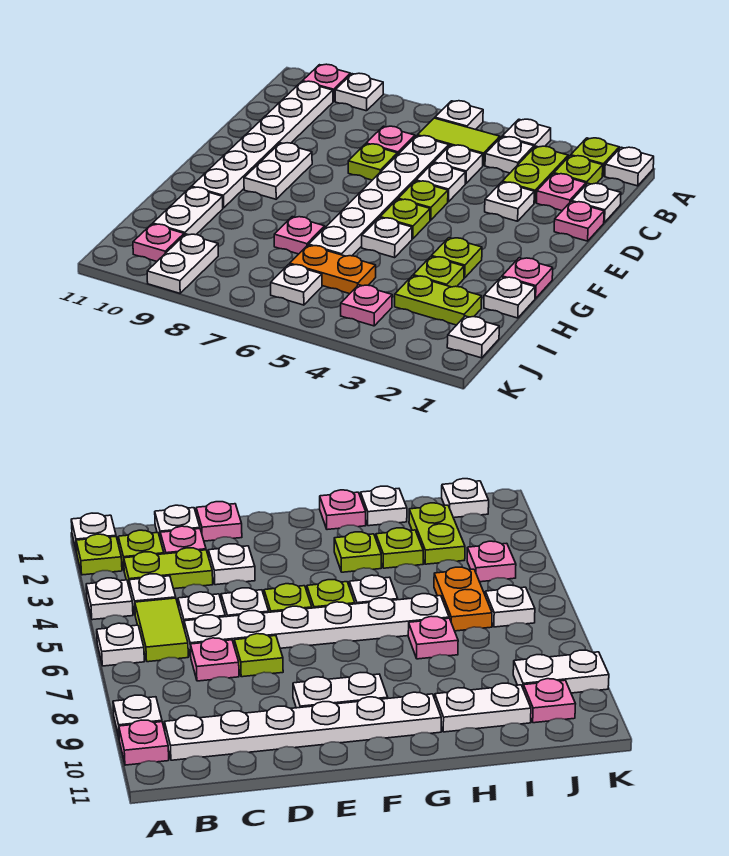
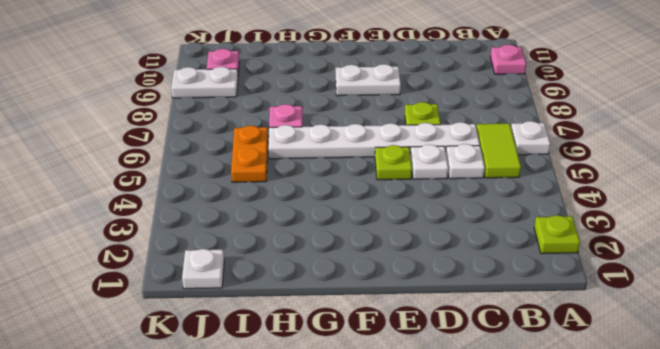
none -> white 1x1 plate [605,147,654,186]
none -> white 1x1 plate [502,119,551,147]
none -> white 1x1 plate [335,73,383,111]
none -> lime 1x1 plate [554,156,603,185]

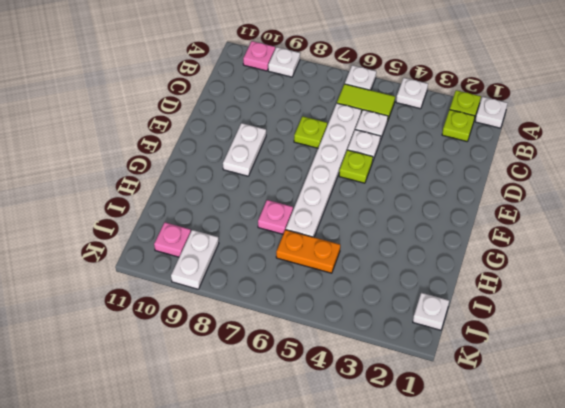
none -> lime 1x2 plate [502,146,568,203]
none -> white 1x1 plate [485,137,534,173]
none -> white 1x6 plate [191,81,333,208]
none -> white 1x1 plate [572,183,621,223]

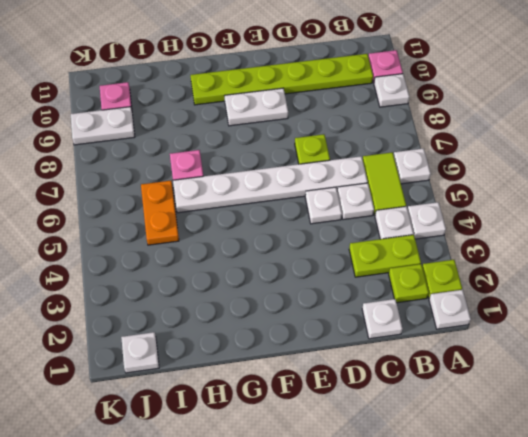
lime 1x6 plate [191,54,373,105] -> white 1x6 plate [191,81,333,208]
none -> pink 1x1 plate [537,174,586,211]
none -> pink 1x1 plate [366,126,415,155]
none -> pink 1x1 plate [554,202,604,241]
none -> white 1x1 plate [485,182,534,221]

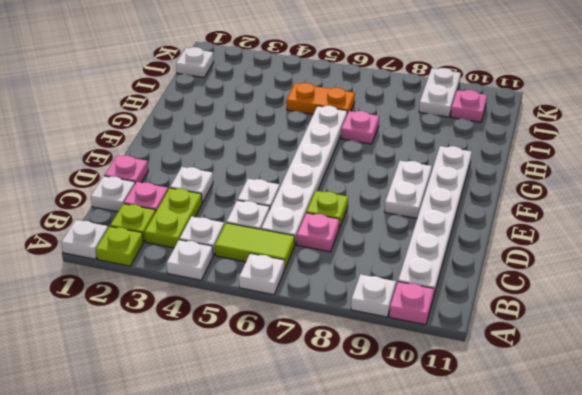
none -> lime 1x1 plate [398,181,448,220]
none -> lime 1x1 plate [380,199,430,239]
none -> pink 1x1 plate [502,258,553,298]
none -> lime 1x1 plate [431,238,482,278]

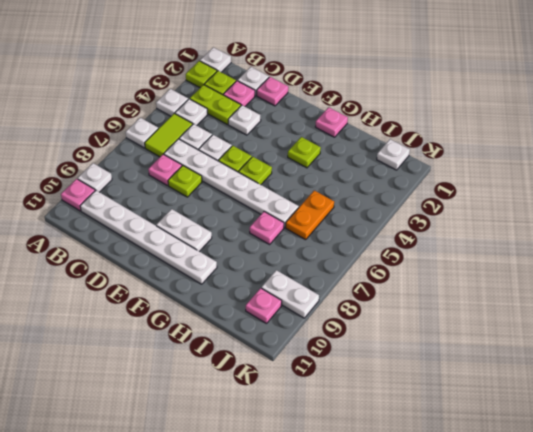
none -> white 1x1 plate [362,218,412,258]
none -> white 1x1 plate [484,277,535,318]
none -> lime 1x1 plate [413,257,464,287]
none -> white 1x2 plate [153,187,223,235]

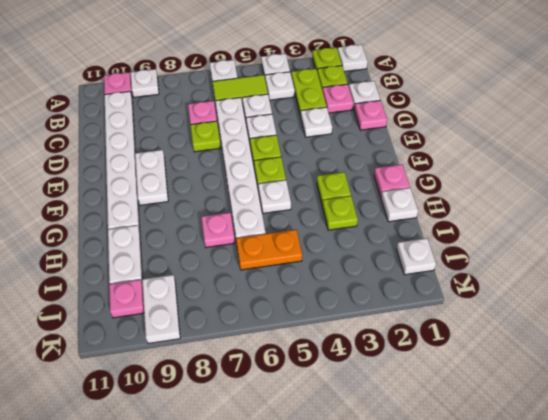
none -> lime 1x2 plate [395,276,482,325]
none -> pink 1x1 plate [341,285,392,326]
none -> white 1x1 plate [271,264,322,305]

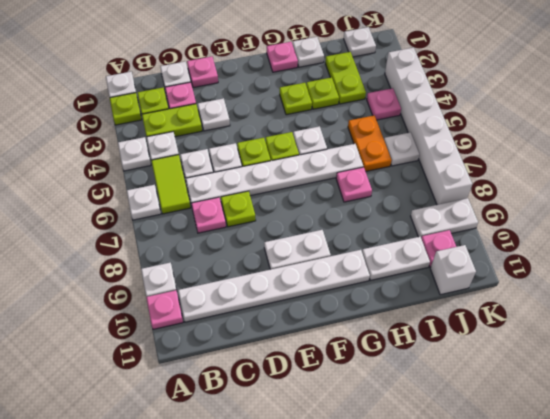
white 1x1 brick [430,245,476,295] -> none
white 1x6 brick [385,48,472,205] -> none

